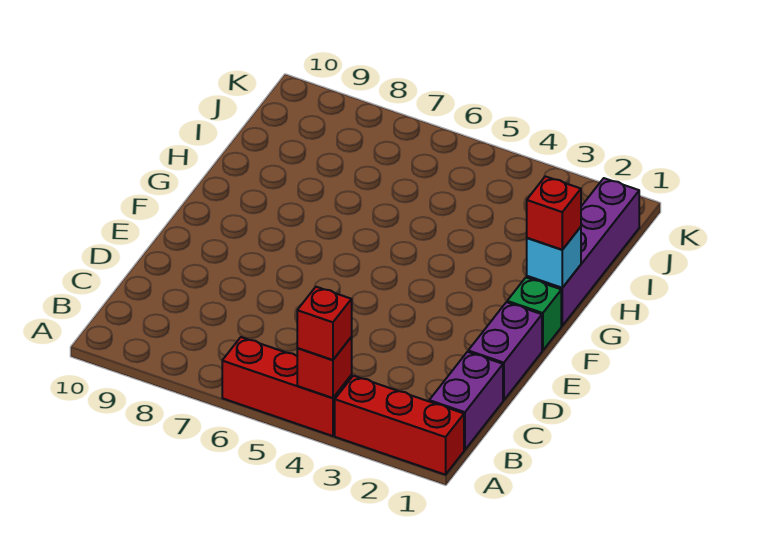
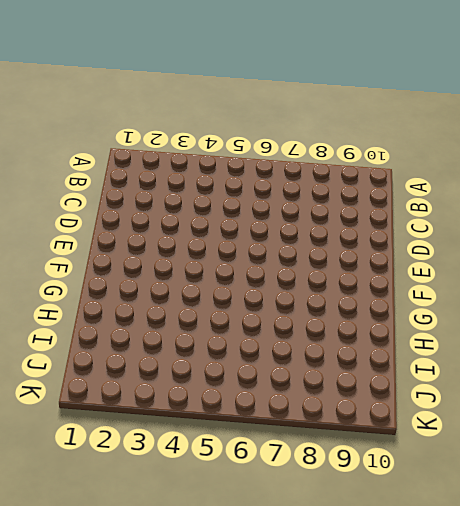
none -> red 1x3 brick [335,376,464,475]
none -> red 1x3 brick [222,337,352,436]

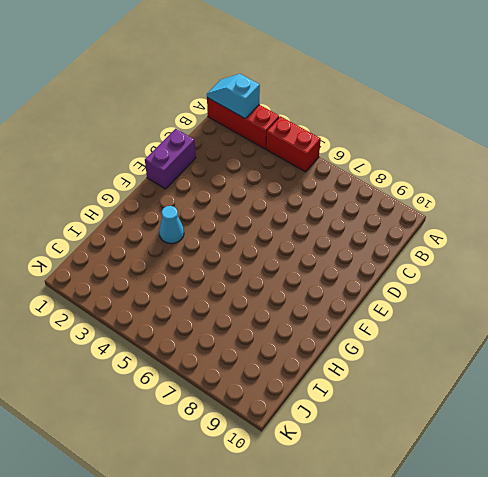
cyan 1x2 slope [207,74,260,118] -> none
red 1x2 brick [266,116,321,172] -> red 1x3 brick [222,337,352,436]
cyan 1x1 cone [159,206,184,244] -> none
none -> purple 1x2 brick [429,352,503,450]
none -> green 1x1 brick [507,277,561,351]

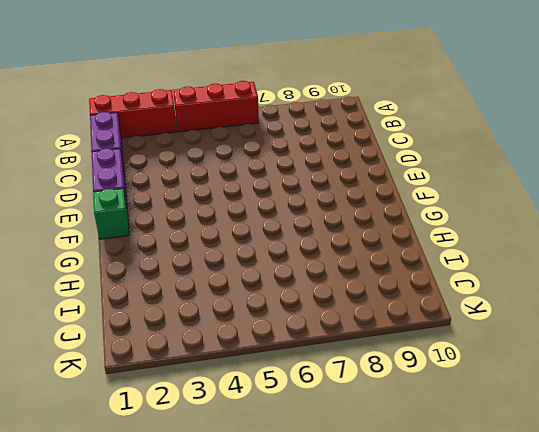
none -> purple 1x4 brick [527,178,639,326]
none -> red 1x1 brick [297,337,352,398]

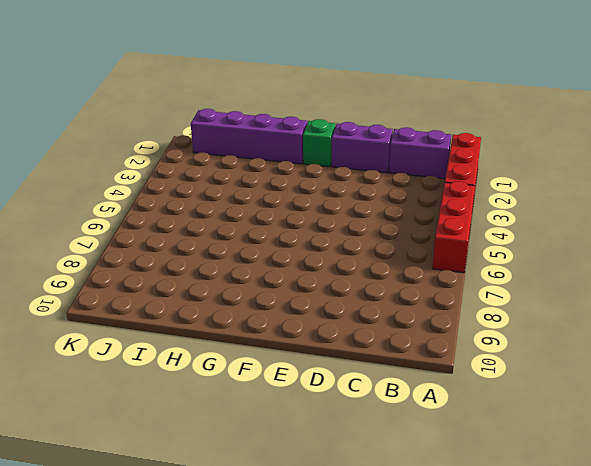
none -> red 1x1 brick [297,337,352,398]
none -> cyan 1x1 brick [527,227,581,288]

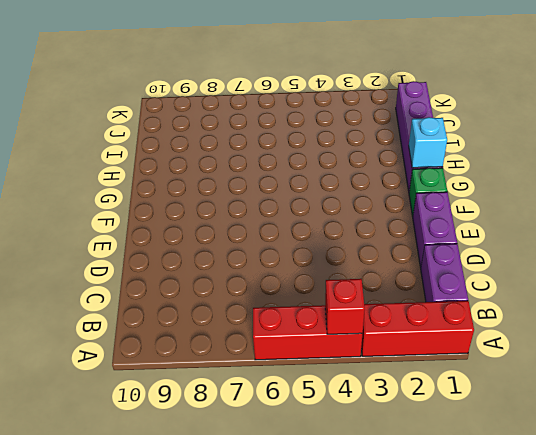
none -> red 1x1 brick [297,287,352,360]
none -> red 1x1 brick [527,176,581,250]

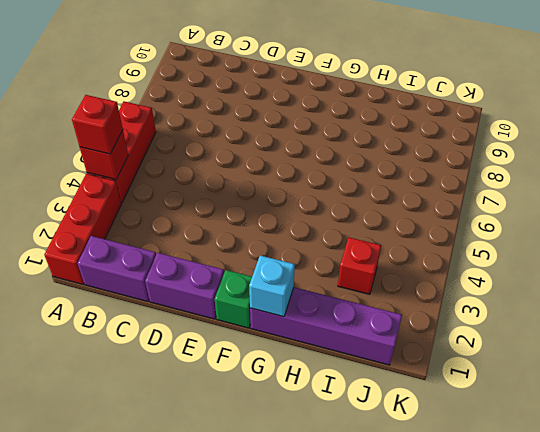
red 1x1 brick [338,237,381,294] -> red 1x1 brick moved to [527,176,581,250]

